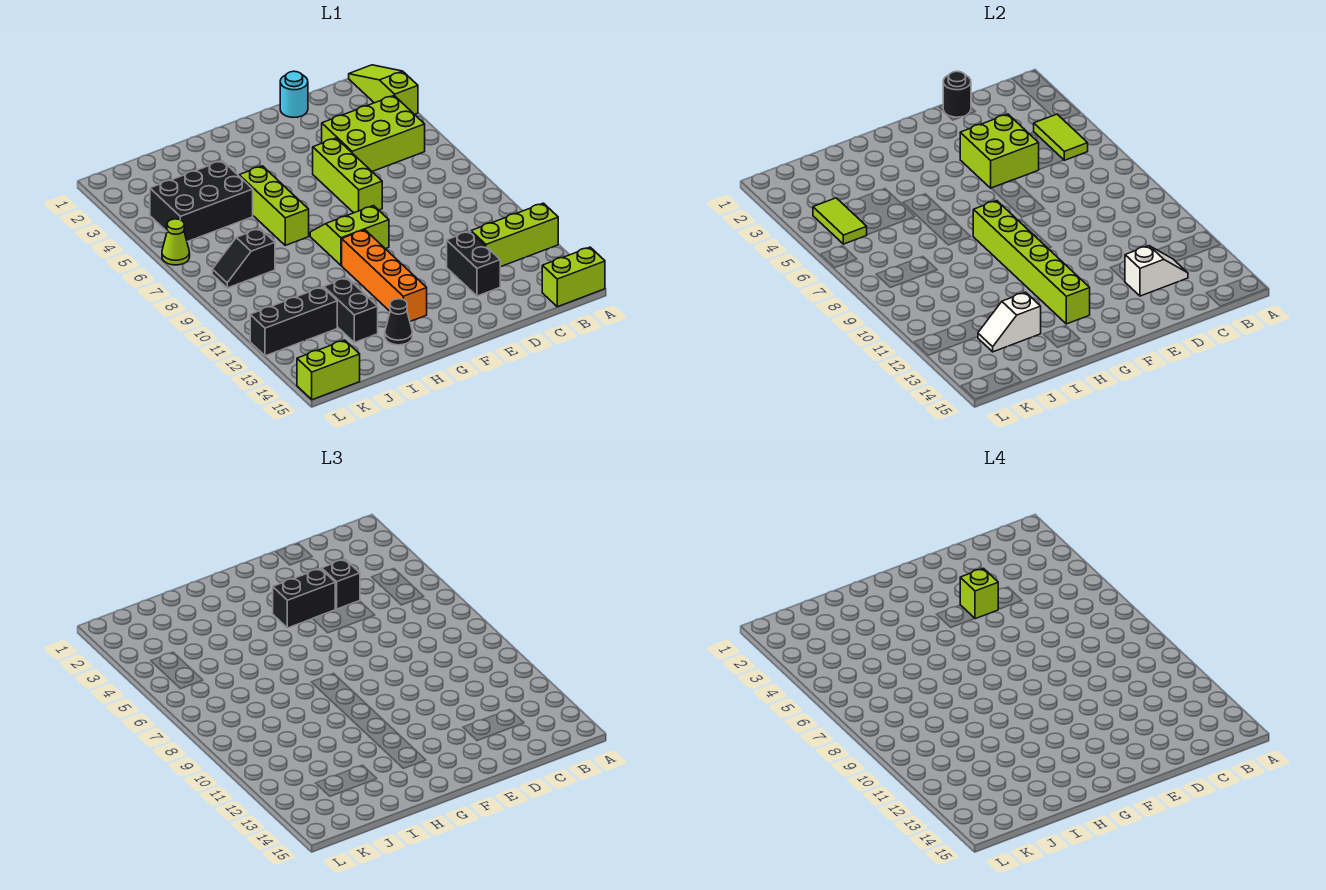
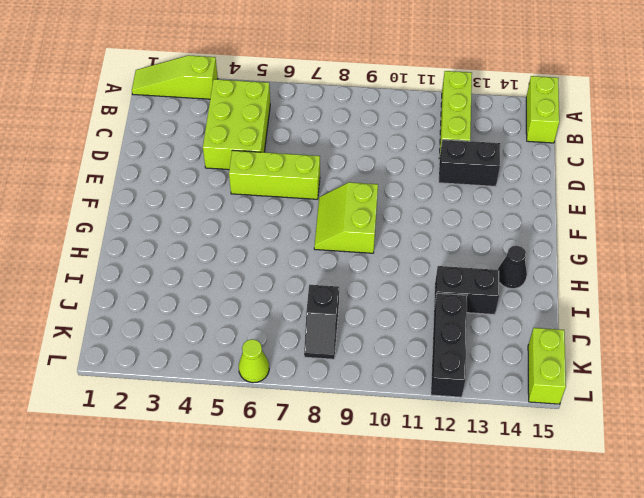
none -> cyan 1x1 round brick [280,71,308,117]
none -> orange 1x4 brick [342,230,427,321]
none -> lime 1x3 brick [239,166,309,245]

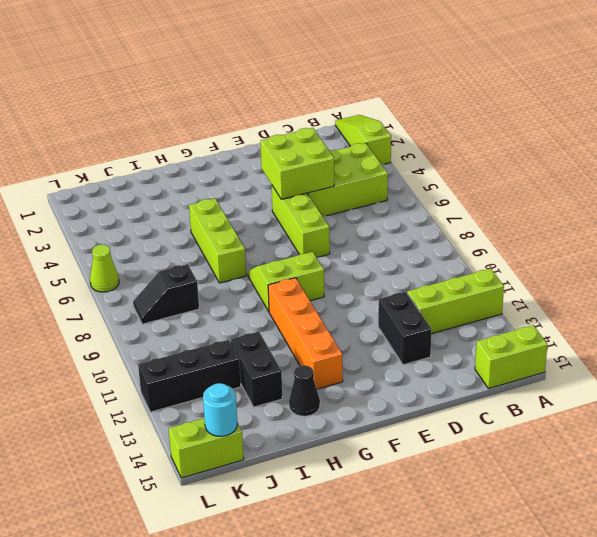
cyan 1x1 round brick [203,383,237,436] -> cyan 1x1 round brick moved to [280,71,308,117]
none -> black 2x3 brick [150,161,253,242]
none -> lime 1x2 tile [1034,114,1088,160]
none -> white 1x2 slope [1125,246,1188,296]

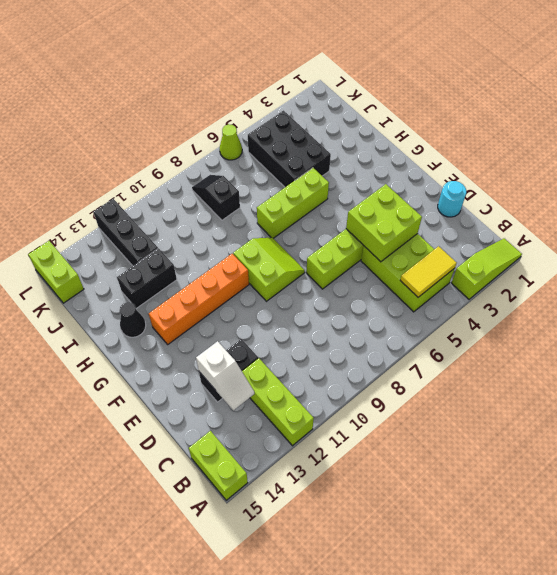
yellow 1x2 tile [400,246,457,297] -> lime 1x2 tile [1034,114,1088,160]
none -> black 1x1 round brick [943,71,971,117]
none -> lime 1x6 brick [973,201,1090,324]
none -> white 1x2 slope [978,292,1041,352]

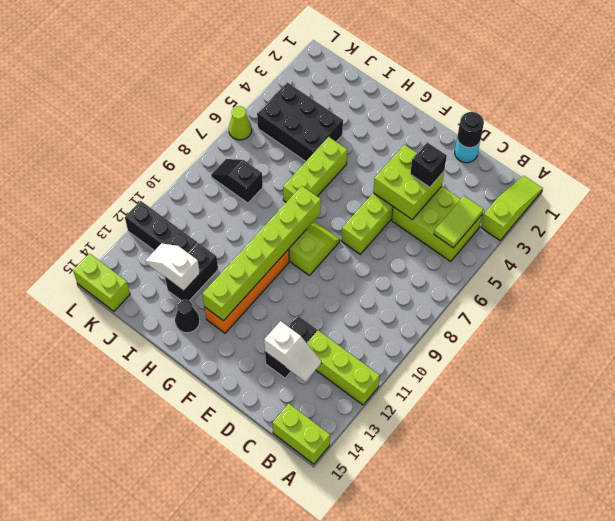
none -> lime 1x2 tile [813,198,867,244]
none -> black 1x2 brick [273,568,335,628]
none -> lime 1x1 brick [960,568,998,619]

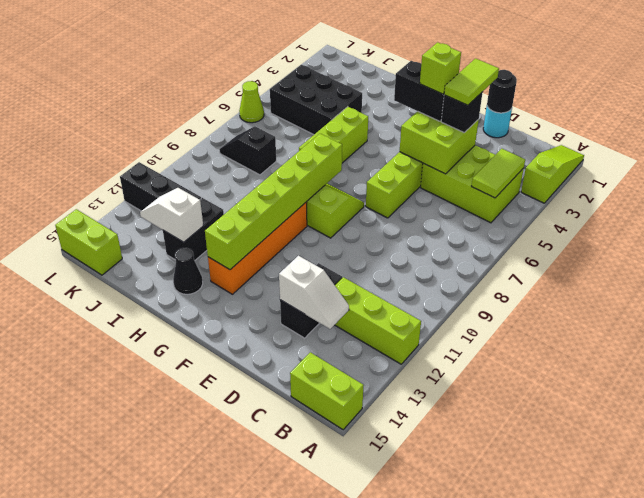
lime 1x2 tile [444,58,499,105] -> lime 1x2 tile moved to [813,198,867,244]

